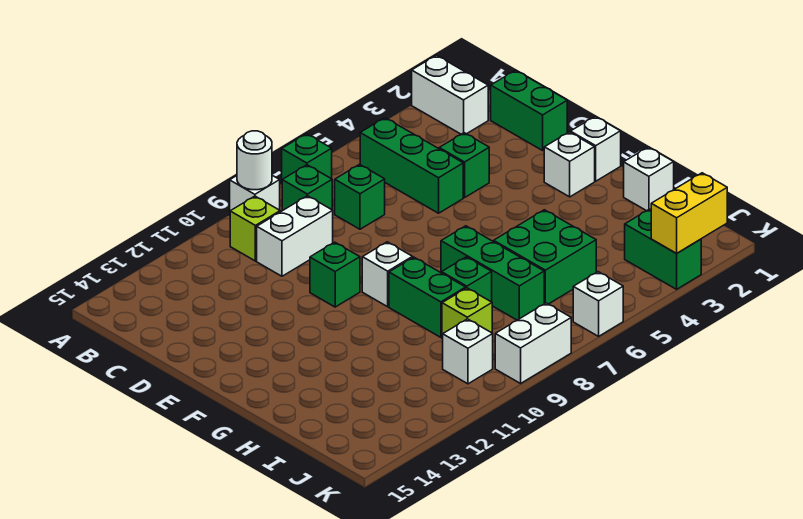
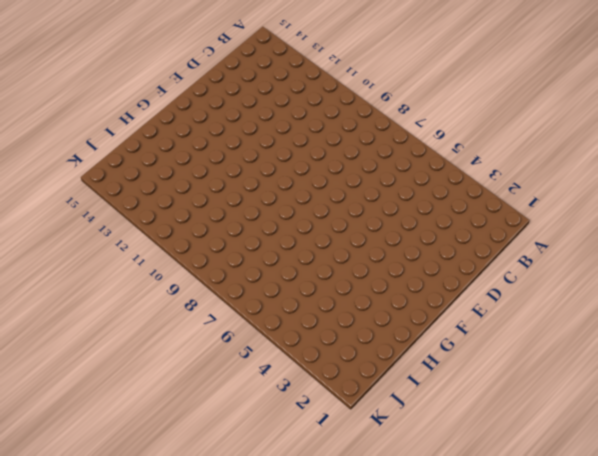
none -> white 1x2 brick [412,55,488,134]
none -> green 1x1 brick [282,134,332,180]
none -> white 1x1 brick [230,175,280,211]

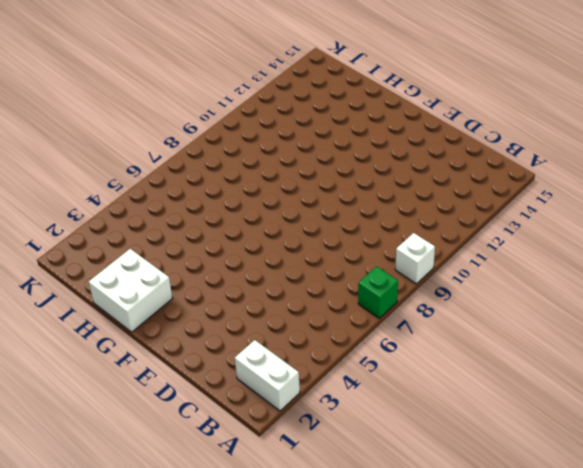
white 2x2 brick [89,249,173,332] -> white 1x1 brick [624,147,674,211]
none -> green 1x3 brick [360,118,463,213]
none -> green 1x1 brick [282,165,332,211]
none -> lime 1x1 brick [230,196,280,261]

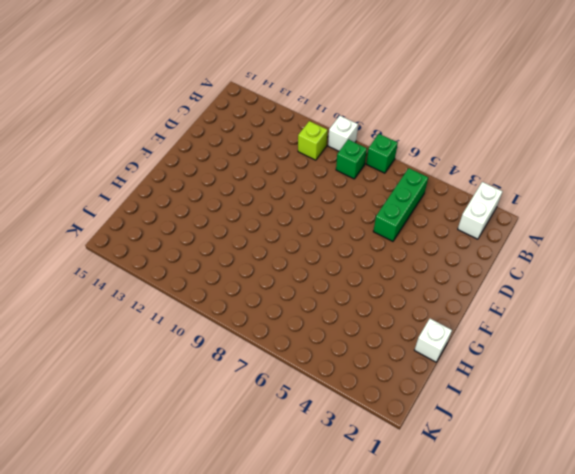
none -> green 1x2 brick [491,70,567,150]
none -> green 1x1 brick [335,164,385,229]
none -> white 1x2 brick [257,196,333,276]

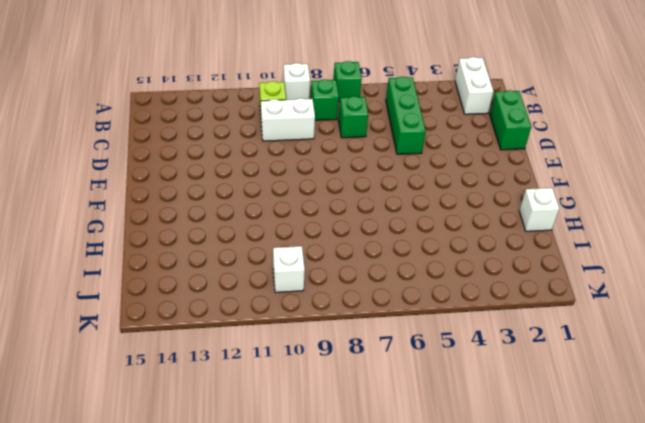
none -> green 1x1 brick [439,133,489,198]
none -> green 1x1 brick [310,242,360,307]
none -> white 1x1 brick [570,116,621,181]

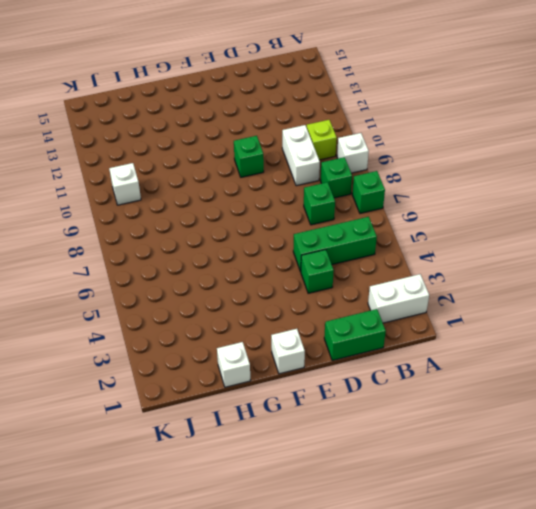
none -> white 1x1 brick [544,132,595,197]
none -> white 1x1 brick [362,242,413,307]
none -> green 1x3 brick [441,226,544,320]

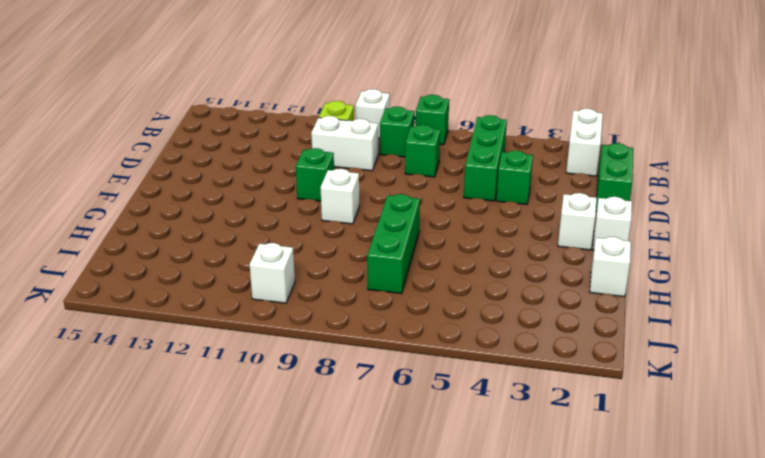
none -> green 1x2 brick [389,257,466,337]
none -> green 2x2 brick [494,210,596,304]
none -> green 1x1 brick [442,257,492,302]

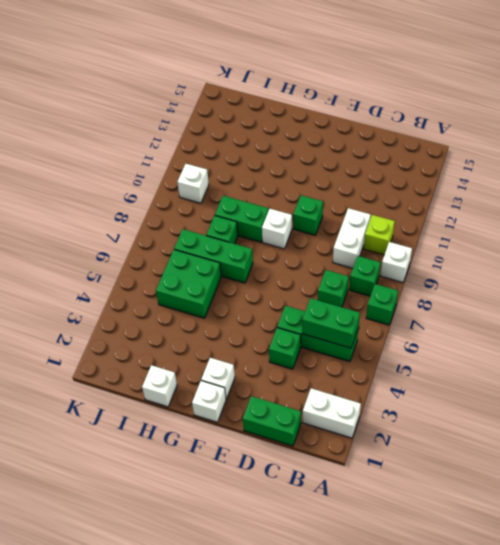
green 1x2 brick [302,298,360,348] -> green 1x2 brick moved to [625,209,701,289]
none -> lime 1x1 brick [442,288,492,339]
none -> white 1x1 brick [573,272,623,336]
none -> white 1x2 brick [495,303,571,383]

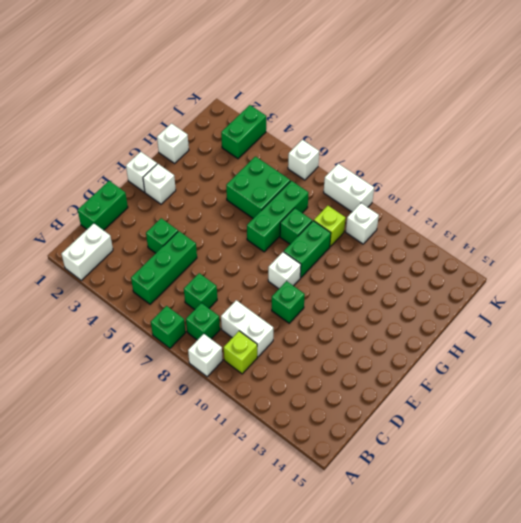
none -> white 1x1 round brick [237,131,272,190]
none -> yellow 1x2 brick [651,173,727,254]

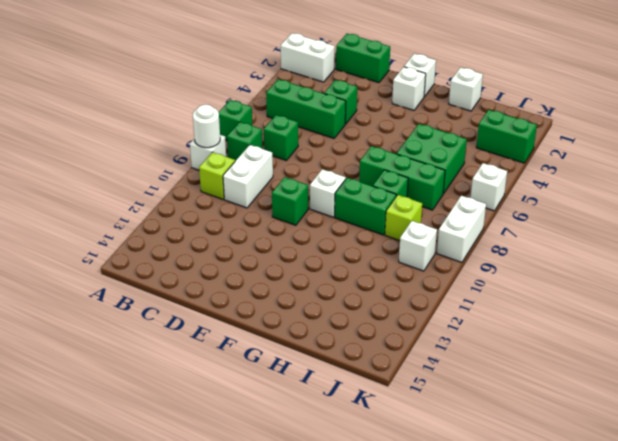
none -> yellow 1x2 brick [651,173,727,254]

